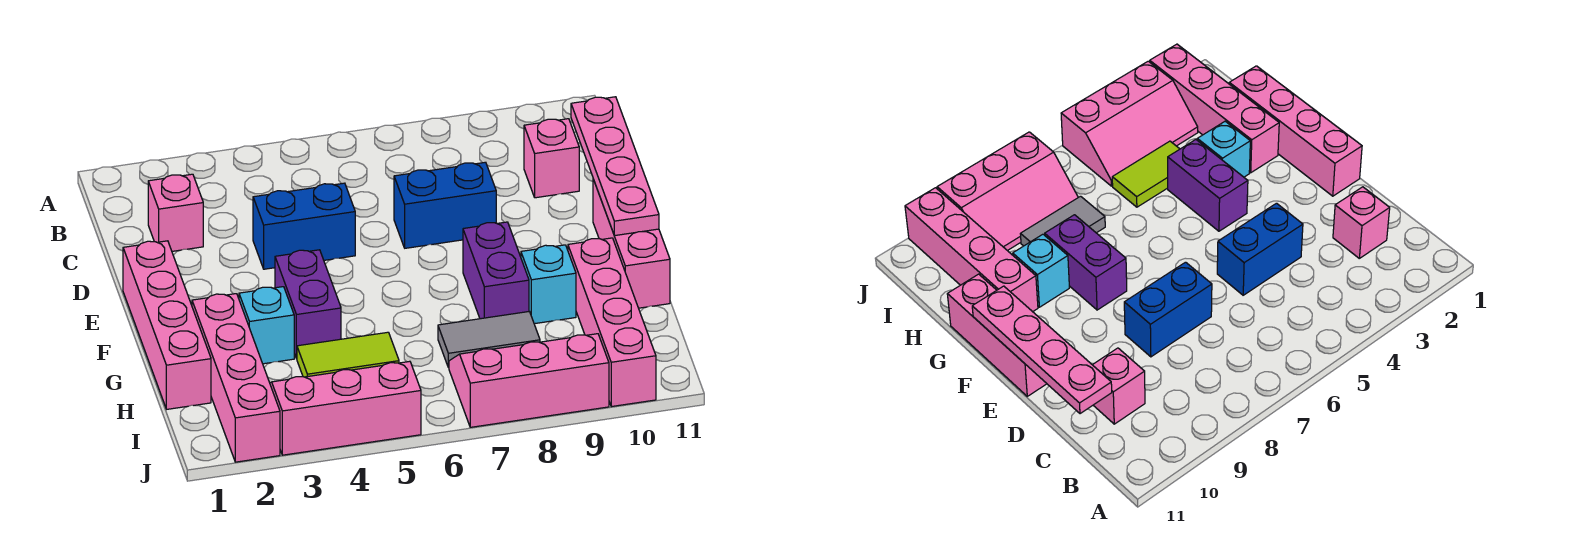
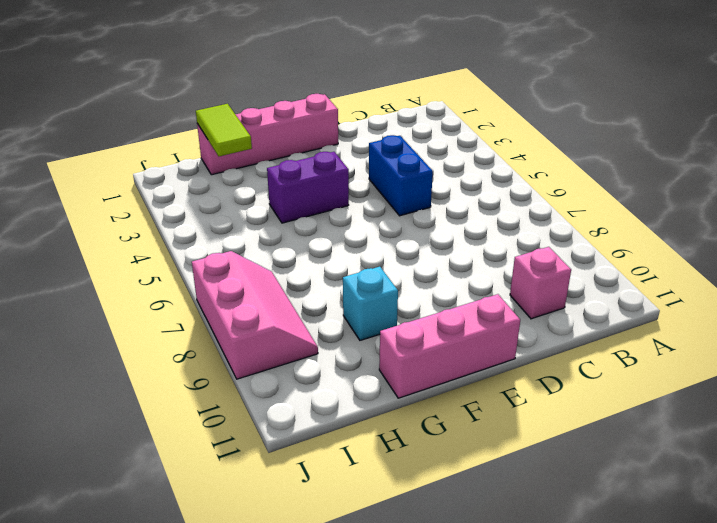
lime 1x2 tile [196,104,252,156] -> lime 1x2 tile moved to [297,332,399,377]
none -> pink 1x1 brick [148,174,203,251]
none -> blue 1x2 brick [394,162,496,248]
none -> purple 1x2 brick [463,222,529,319]

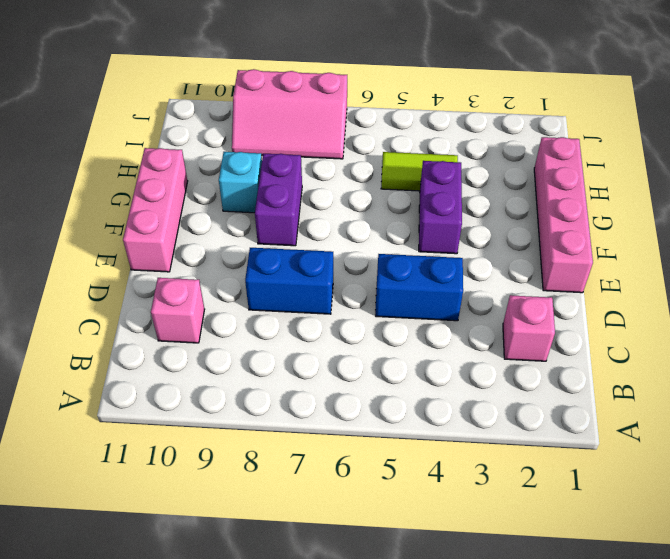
none -> pink 1x4 brick [192,294,280,462]
none -> cyan 1x1 brick [239,287,294,364]
none -> pink 1x4 brick [568,238,656,407]

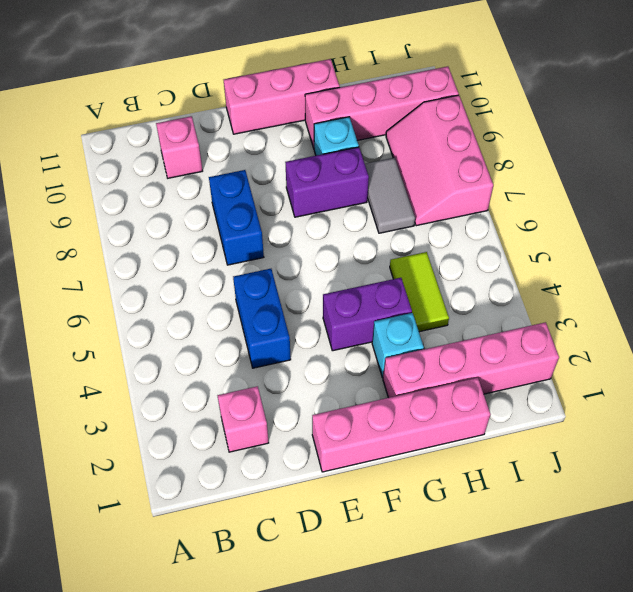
none -> pink 2x3 slope [270,361,421,455]
none -> pink 1x4 plate [571,97,659,236]

